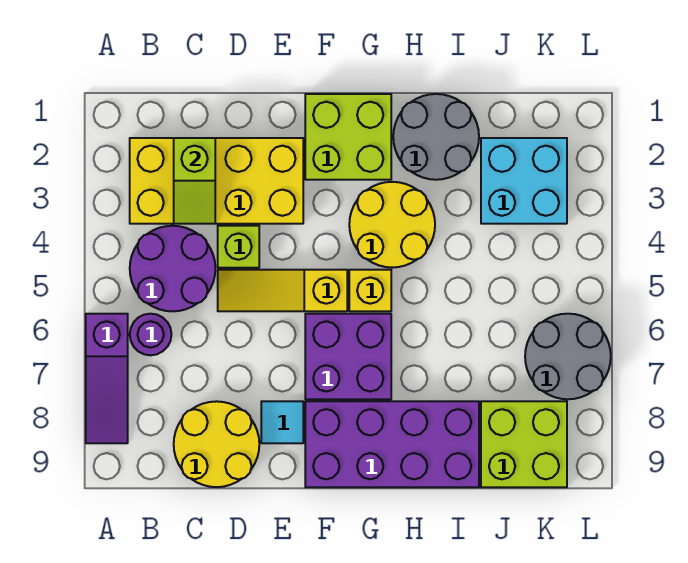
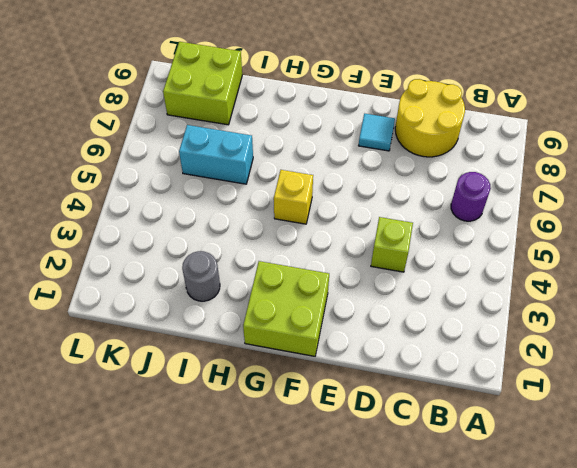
grey 1x1 round brick [182,251,220,301] -> grey 2x2 round brick [393,94,479,180]
cyan 1x2 brick [179,125,253,184] -> none
none -> purple 1x3 slope [86,314,128,443]
none -> yellow 2x4 brick [130,138,303,224]
none -> purple 2x2 round brick [130,226,215,311]

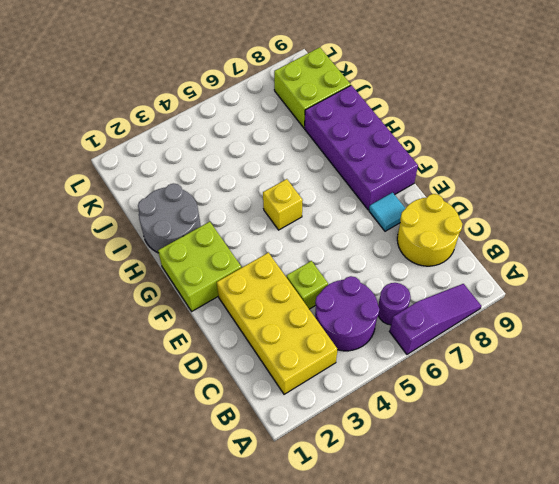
none -> yellow 1x3 slope [218,270,347,311]
none -> purple 2x2 brick [305,314,391,399]
none -> yellow 2x2 round brick [349,182,435,268]

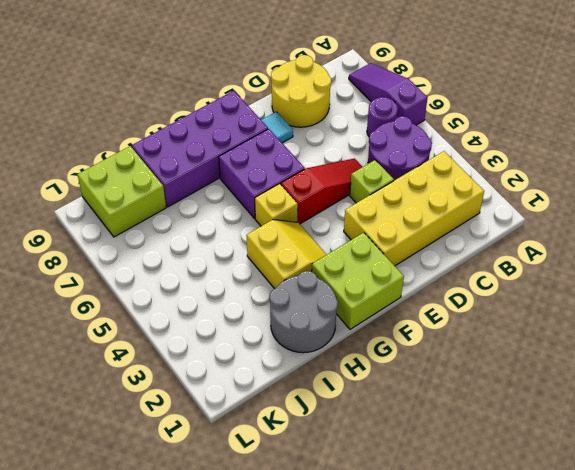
red 1x3 slope [281,158,362,224] -> yellow 1x3 slope [218,270,347,311]
yellow 2x2 slope [246,220,326,289] -> yellow 2x2 round brick [349,182,435,268]
none -> cyan 2x2 brick [481,138,567,224]
none -> grey 2x2 round brick [525,314,611,399]
none -> lime 1x2 slope [174,138,215,224]

